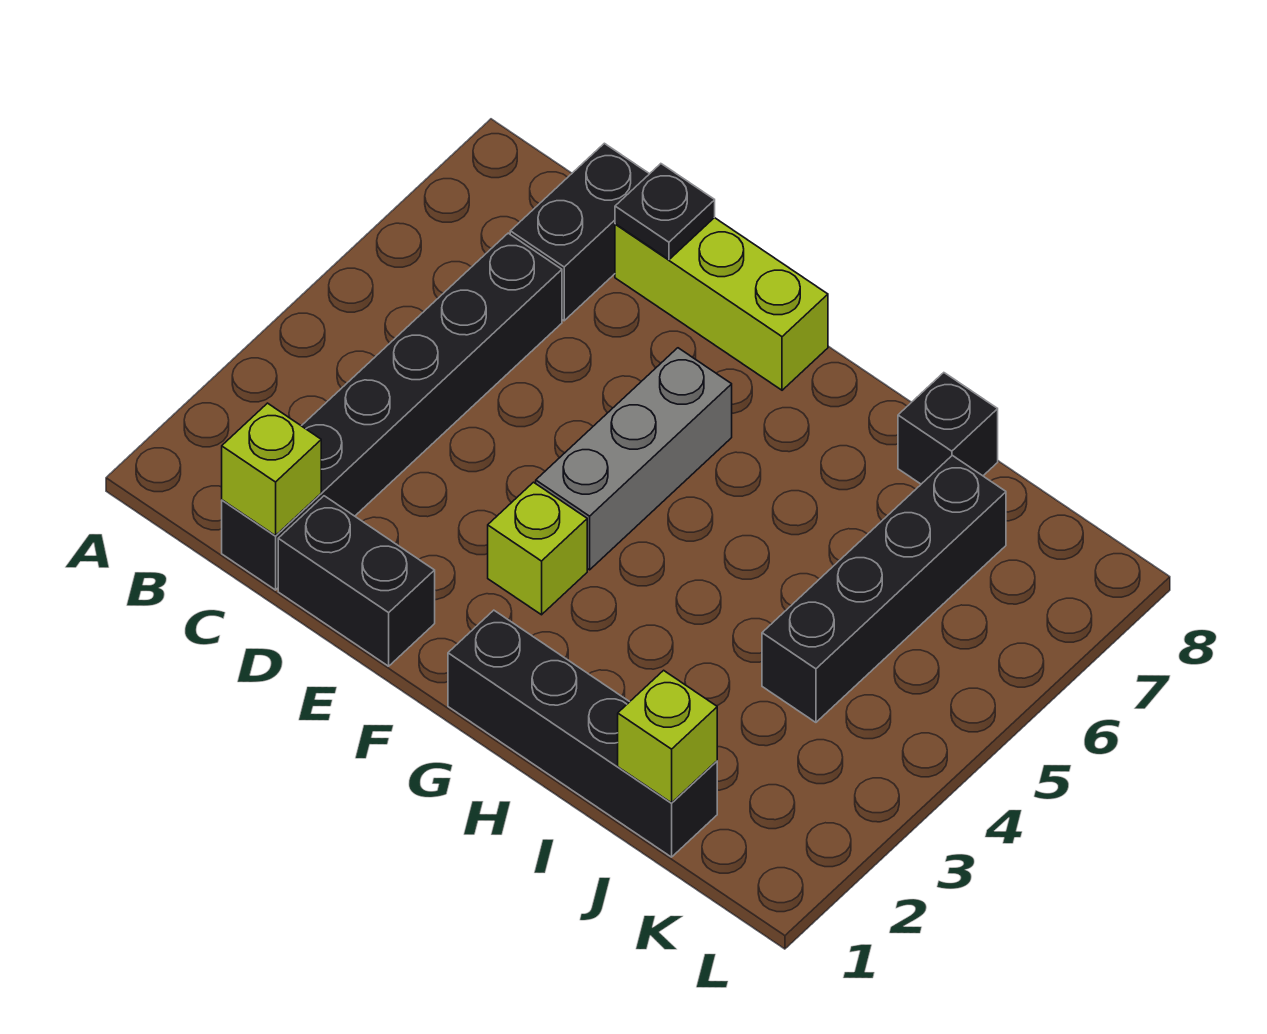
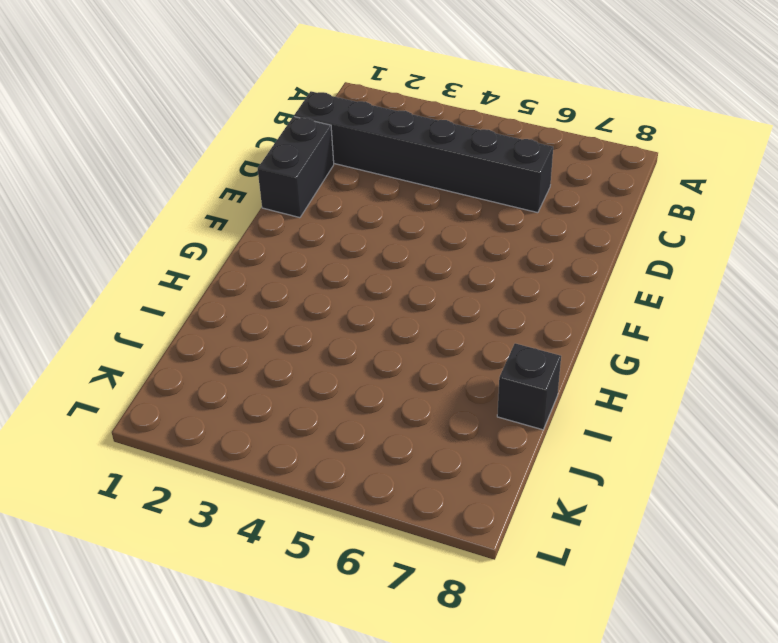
none -> black 1x2 brick [510,143,649,321]
none -> lime 1x3 brick [615,218,828,390]
none -> lime 1x1 brick [488,482,587,615]

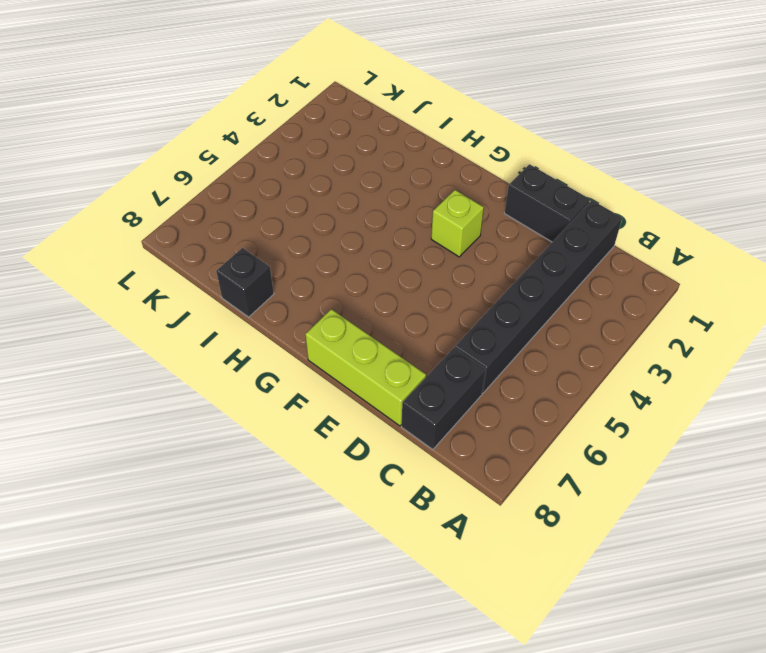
none -> grey 1x3 brick [536,348,732,570]
none -> black 1x4 brick [448,610,717,857]
none -> black 1x4 brick [762,455,1006,722]

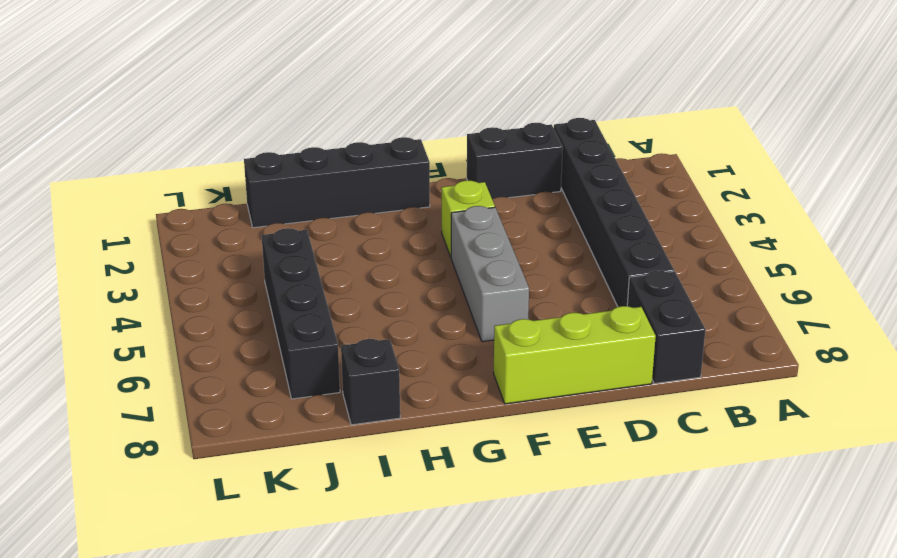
none -> lime 1x1 brick [222,403,321,536]
none -> black 1x1 plate [615,164,715,260]
none -> lime 1x1 brick [618,670,717,803]

